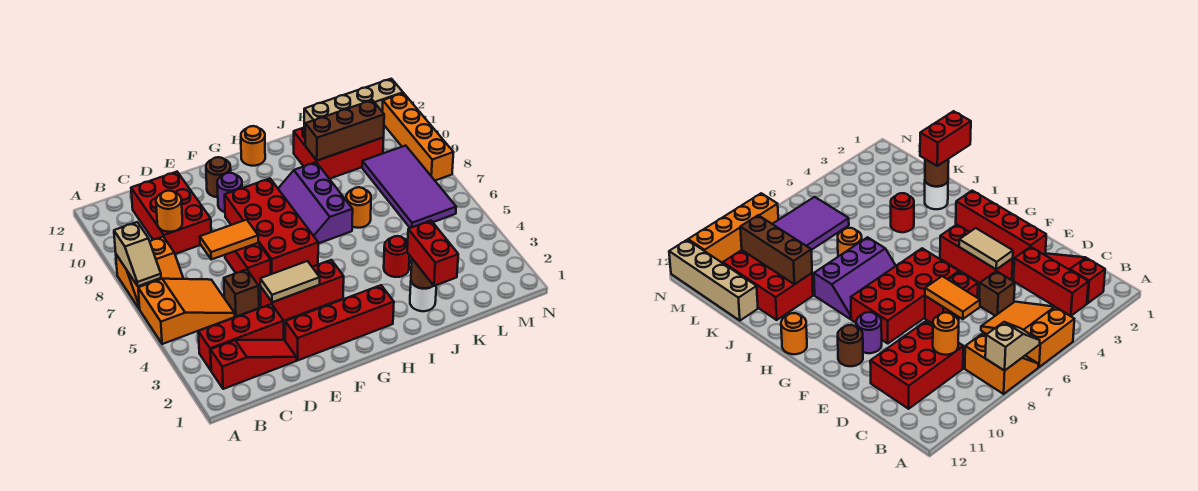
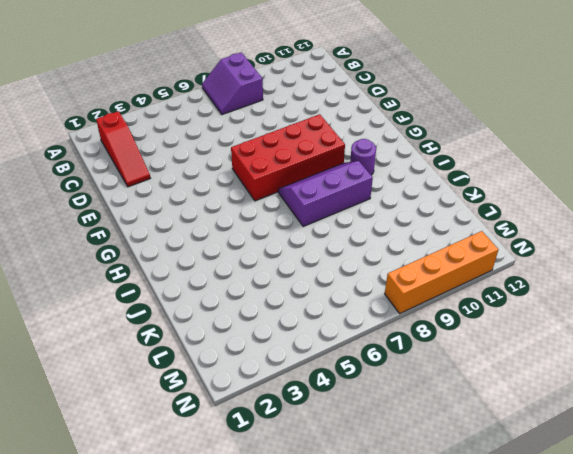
purple 2x2 slope [202,52,263,115] -> orange 2x2 slope [116,237,183,309]
purple 1x1 round brick [350,139,376,175] -> purple 1x1 round brick moved to [217,173,242,212]
none -> orange 2x3 slope [138,279,235,344]
none -> red 1x3 brick [198,304,284,370]
none -> red 2x3 brick [131,172,211,254]

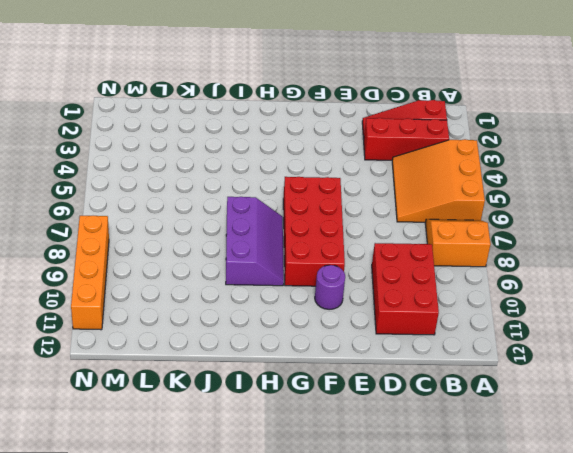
orange 3x3 slope [392,139,485,222] -> orange 2x3 slope [138,279,235,344]
none -> brown 1x1 brick [224,269,259,317]
none -> red 1x4 brick [285,285,394,360]
none -> red 1x3 brick [260,260,344,321]

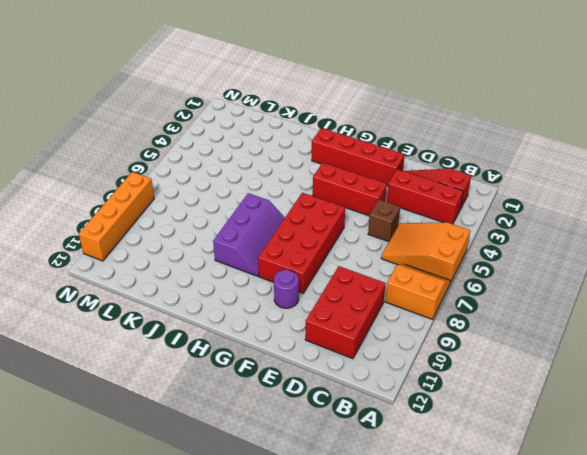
none -> red 1x2 brick [225,243,271,286]
none -> brown 1x1 round brick [206,157,231,197]
none -> orange 1x1 round brick [241,126,265,166]

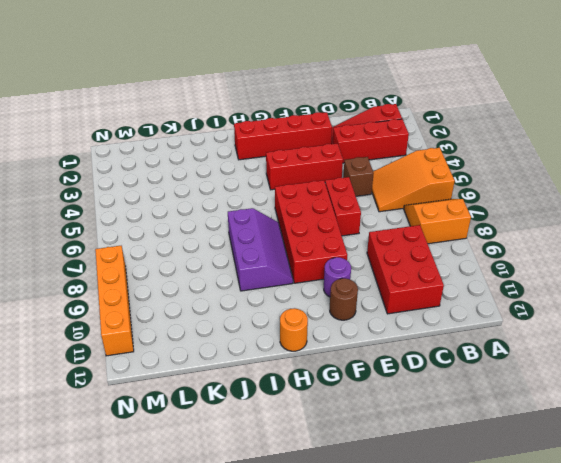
none -> white 1x1 round brick [410,282,436,311]
none -> red 1x1 round brick [384,236,410,277]
none -> orange 1x1 round brick [346,187,371,228]

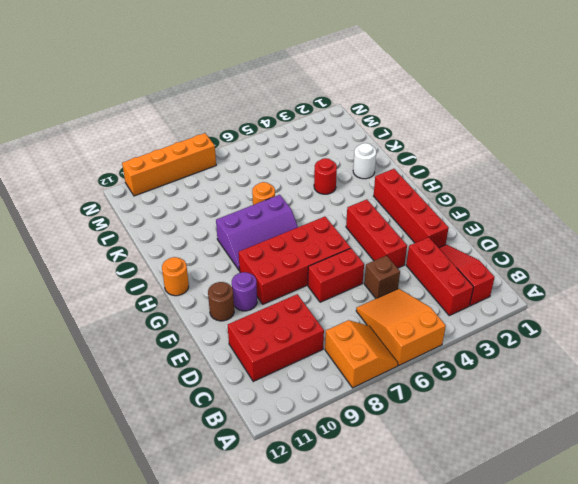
none -> red 2x3 brick [293,127,384,179]
none -> tan 1x4 brick [304,79,403,127]
none -> purple 2x4 tile [362,146,456,228]

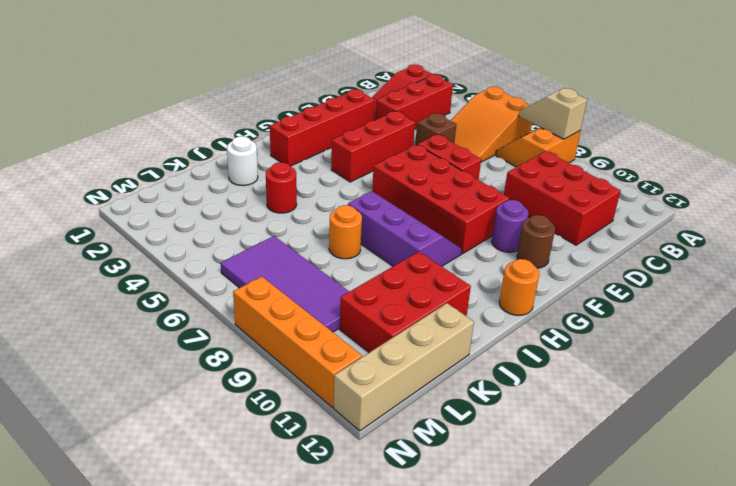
none -> orange 1x1 round brick [156,191,183,232]
none -> orange 1x2 tile [200,220,258,260]
none -> tan 1x2 tile [260,261,320,302]

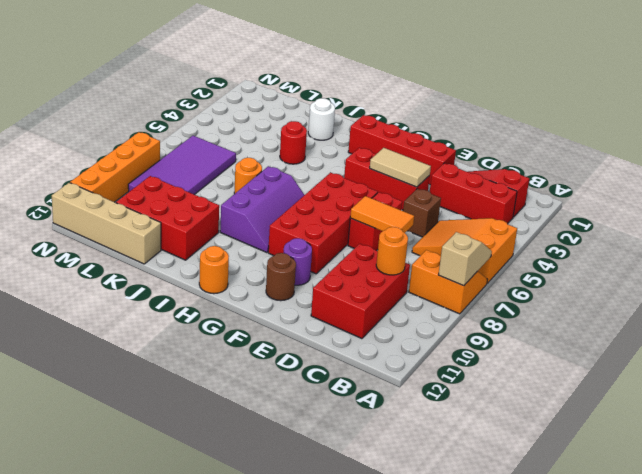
none -> brown 1x1 round brick [411,259,433,288]
none -> brown 1x3 brick [305,100,384,161]
none -> red 1x2 brick [407,221,458,286]

